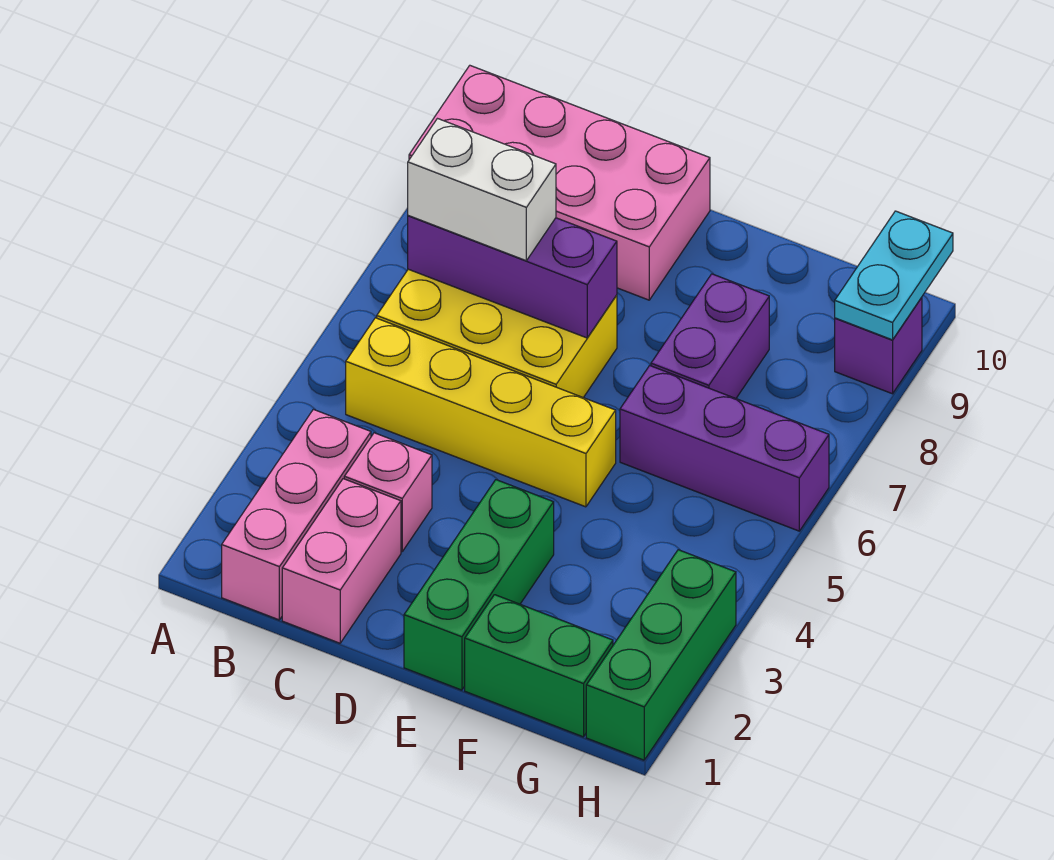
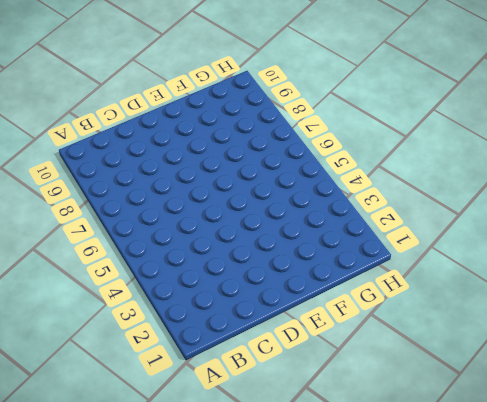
none -> pink 2x4 brick [409,66,710,300]
none -> pink 1x3 brick [222,409,371,620]
none -> yellow 1x4 brick [346,318,616,507]

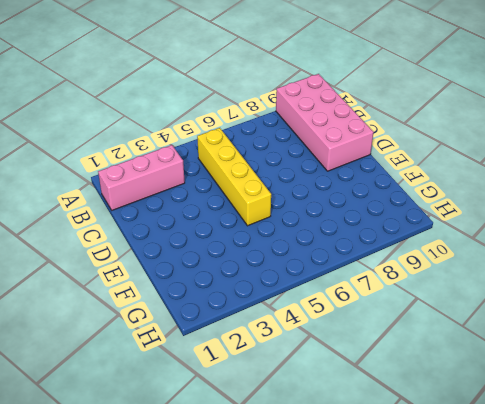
none -> yellow 2x3 brick [377,269,617,398]
none -> pink 1x2 brick [282,479,401,643]
none -> pink 1x1 brick [344,433,432,552]

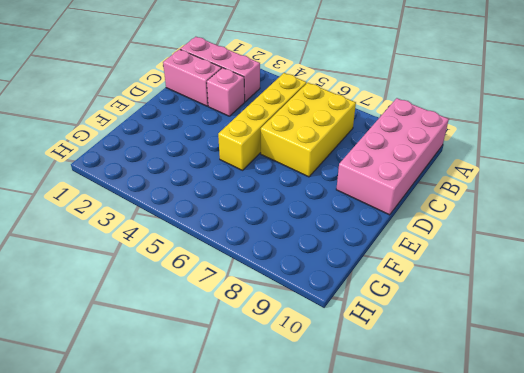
none -> green 1x3 brick [404,480,554,690]
none -> green 1x2 brick [465,595,613,737]
none -> purple 1x3 brick [620,366,829,531]

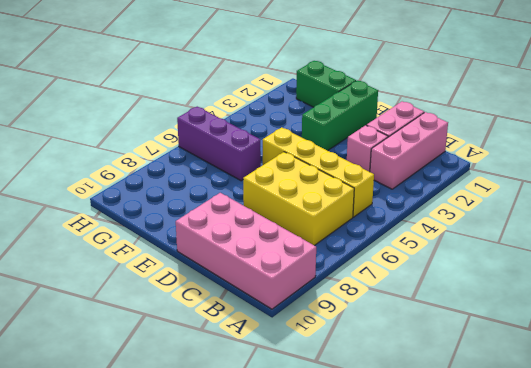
none -> purple 1x2 brick [651,274,769,398]
none -> green 1x3 brick [586,550,736,760]
none -> purple 1x1 brick [835,297,922,394]

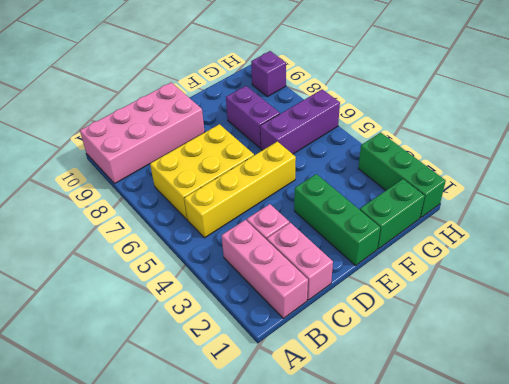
none -> purple 1x3 brick [408,216,617,338]
none -> cyan 1x2 plate [835,211,953,340]
none -> white 1x2 brick [408,119,556,261]

